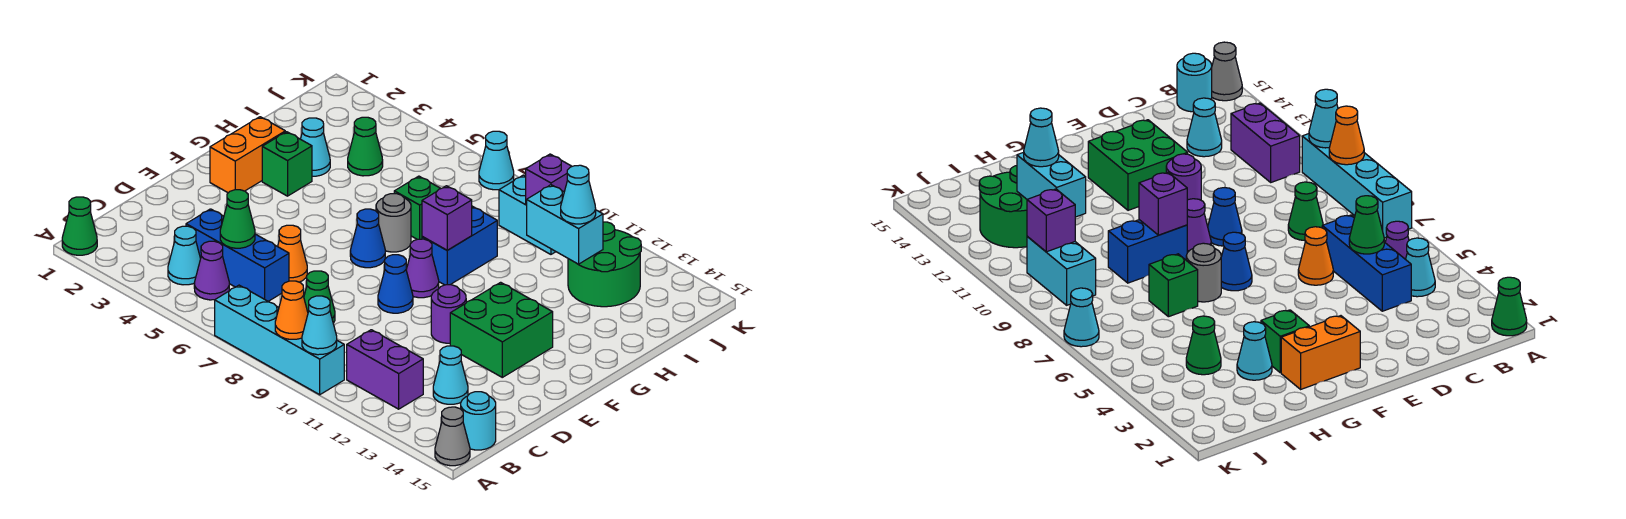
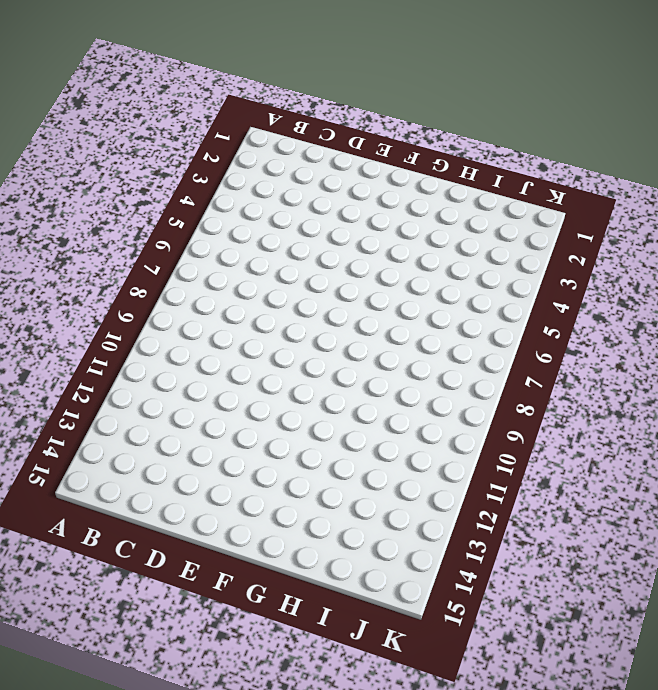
none -> green 1x1 cone [62,197,97,255]
none -> cyan 1x4 brick [215,285,344,395]
none -> grey 1x1 cone [435,407,470,466]
none -> cyan 1x1 cone [168,226,201,285]

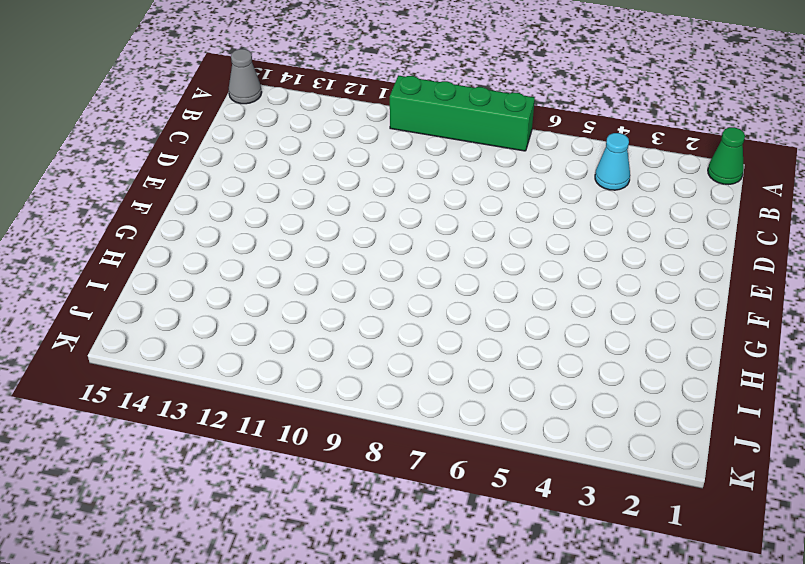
green 1x4 brick [390,75,535,151] -> cyan 1x4 brick [215,285,344,395]
none -> purple 1x1 cone [194,241,229,300]
none -> purple 1x2 brick [347,330,423,409]
none -> cyan 1x1 round brick [461,392,496,450]
none -> blue 1x3 brick [186,209,289,301]

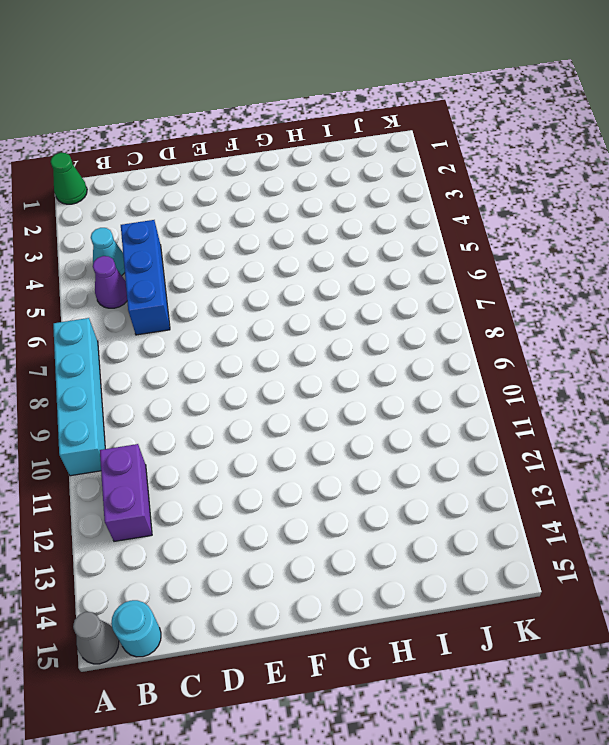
none -> green 1x1 cone [304,271,335,323]
none -> cyan 1x1 cone [433,346,468,404]
none -> orange 1x1 cone [278,225,307,282]
none -> blue 1x1 cone [378,255,413,313]

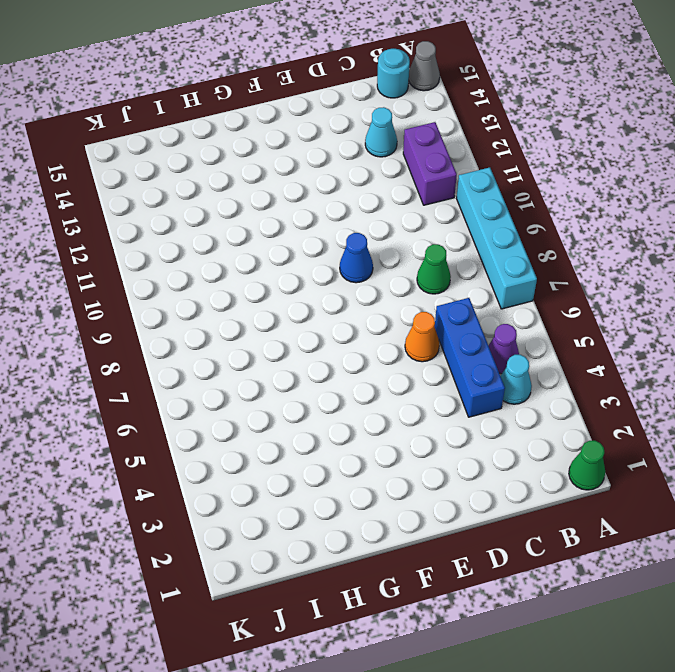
none -> purple 1x1 round brick [431,285,466,343]
none -> green 2x2 brick [450,282,553,377]
none -> orange 1x2 brick [210,117,285,193]
none -> blue 1x1 cone [350,209,385,268]

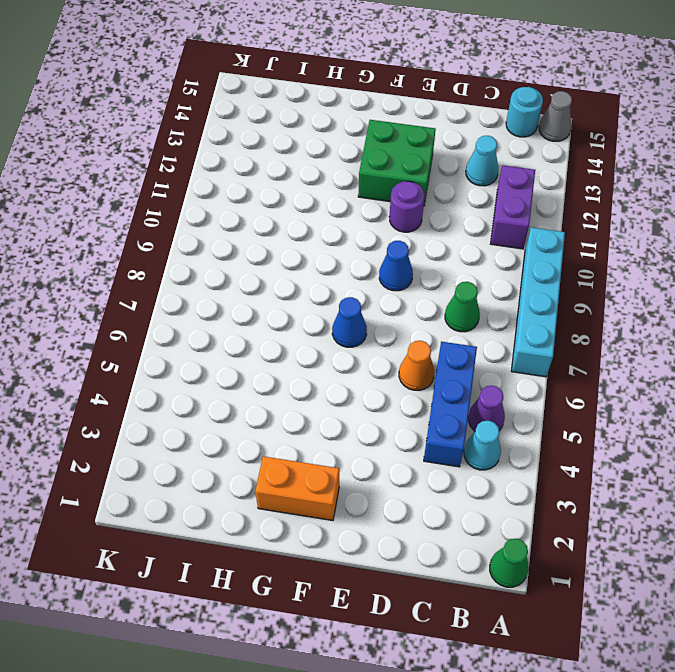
none -> purple 1x1 cone [406,239,439,298]
none -> green 1x1 brick [262,132,312,196]
none -> grey 1x1 round brick [376,194,411,252]
none -> blue 1x2 brick [422,206,497,285]

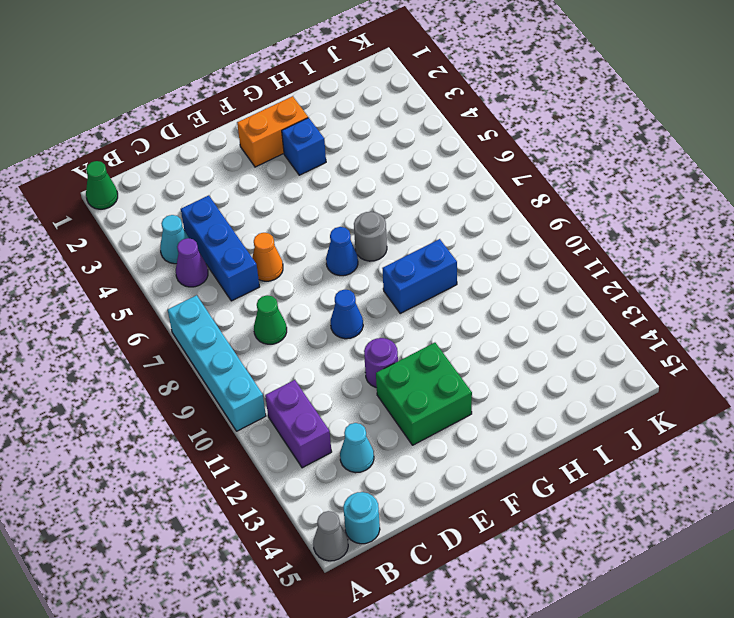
blue 1x1 brick [282,118,326,175] -> green 1x1 brick [262,132,312,196]
none -> purple 1x1 cone [406,239,439,298]
none -> cyan 1x1 cone [301,118,330,176]
none -> green 1x1 brick [394,176,441,239]
none -> green 1x1 cone [348,117,383,176]

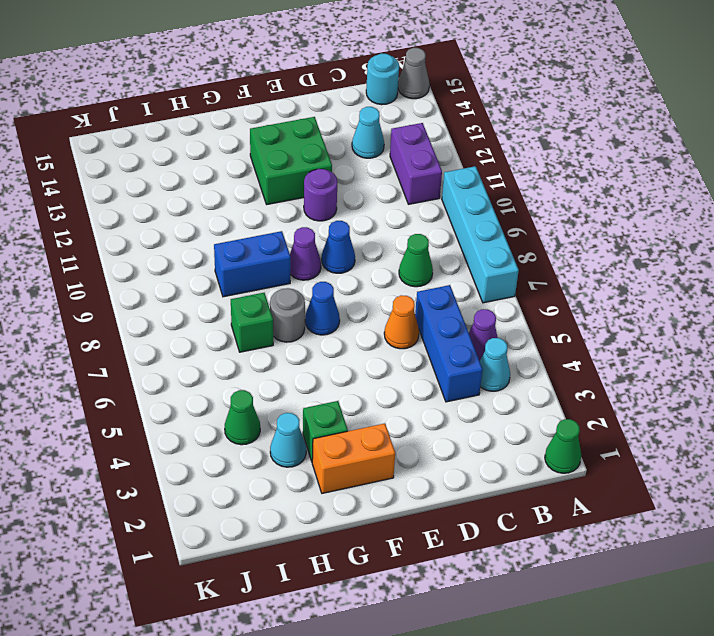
none -> green 2x2 round brick [568,222,641,307]
none -> cyan 1x2 brick [499,175,556,254]
none -> cyan 1x1 cone [479,131,514,190]
none -> orange 1x1 cone [275,281,308,339]

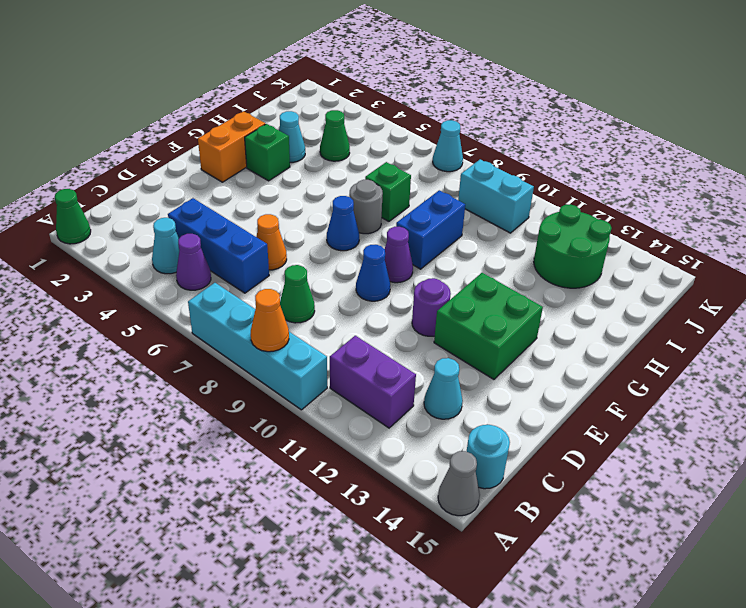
none -> cyan 1x1 cone [302,296,337,355]
none -> green 1x1 cone [220,190,255,248]
none -> purple 1x1 brick [422,186,472,250]
none -> cyan 1x2 brick [527,185,603,264]

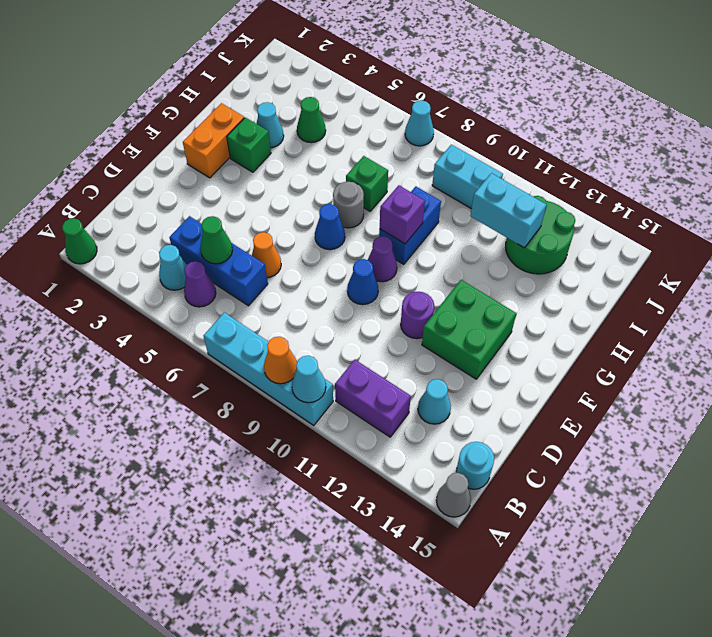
none -> green 1x1 cone [304,271,335,323]
none -> purple 1x1 brick [526,154,572,205]
none -> cyan 1x1 cone [561,165,596,224]

